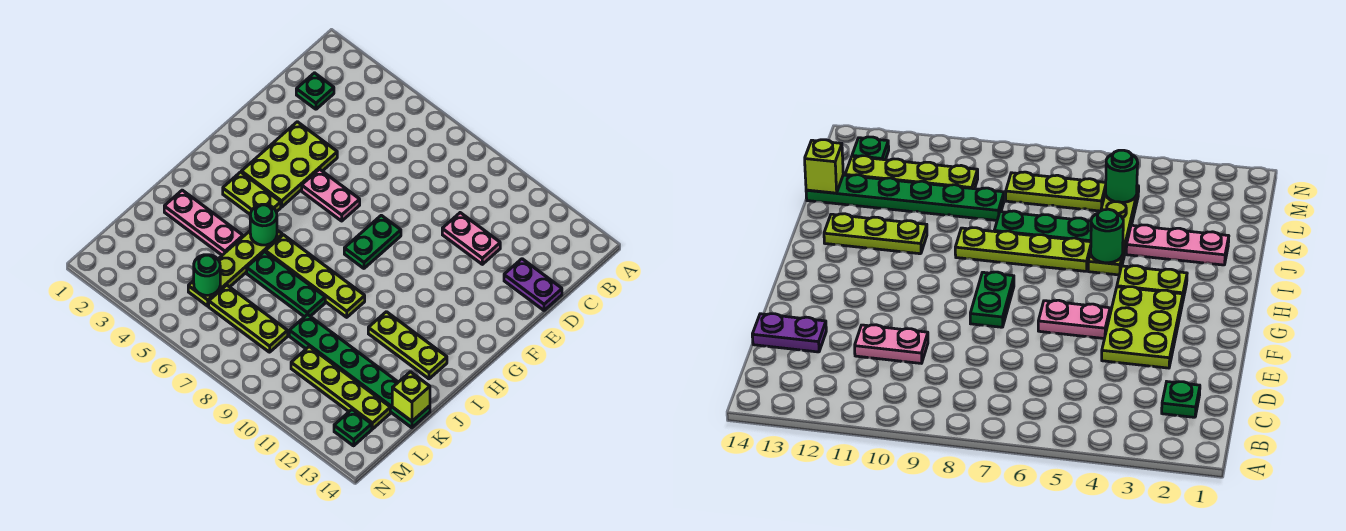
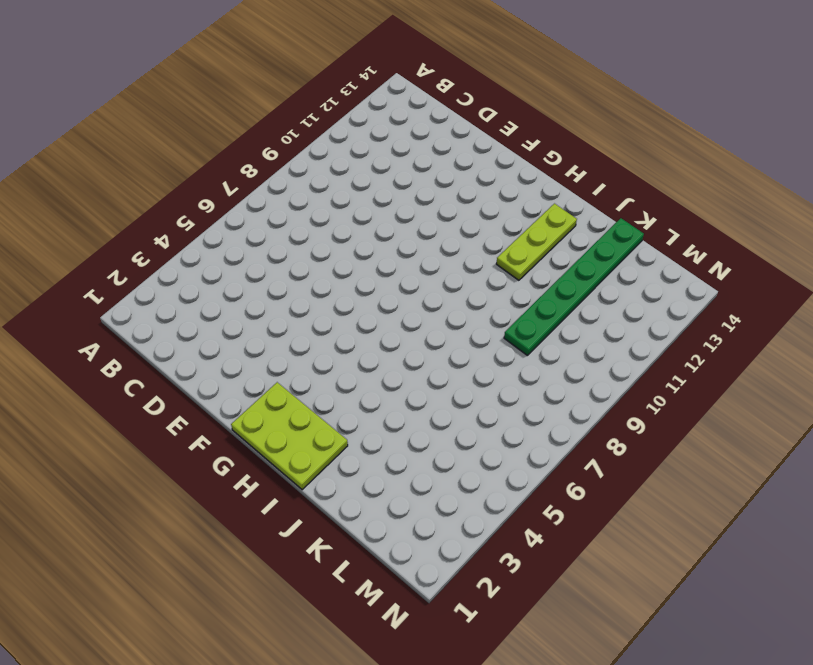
lime 2x3 plate [231,382,348,490] -> lime 2x3 plate moved to [241,122,337,207]
none -> green 1x1 plate [296,73,334,109]
none -> pink 1x2 plate [442,213,500,264]
none -> purple 1x2 plate [504,259,562,310]

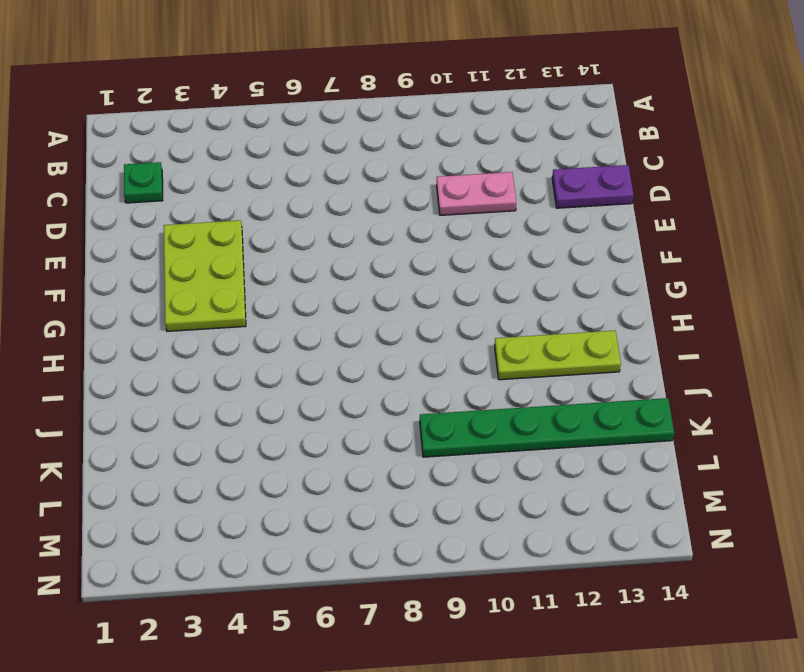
none -> pink 1x2 plate [302,169,360,221]
none -> green 1x2 plate [344,215,401,268]
none -> lime 1x2 plate [223,172,281,214]

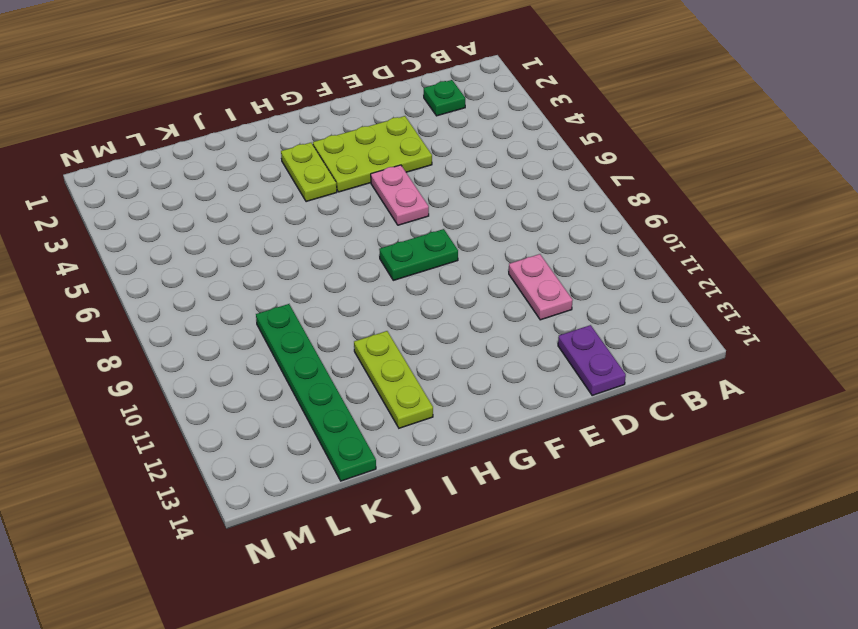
none -> lime 1x4 plate [188,230,282,306]
none -> lime 1x4 plate [265,235,365,317]
none -> pink 1x3 plate [164,190,243,255]

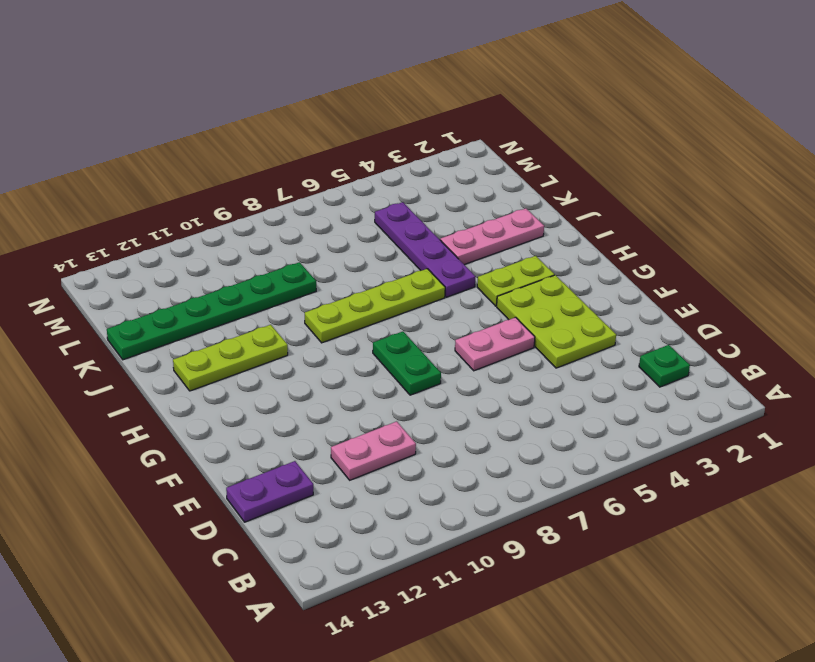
purple 1x4 plate [375,202,476,297] -> lime 1x4 plate [188,230,282,306]
none -> green 1x3 plate [247,252,325,317]
none -> lime 1x3 plate [209,285,288,352]
none -> lime 1x4 plate [291,347,390,429]

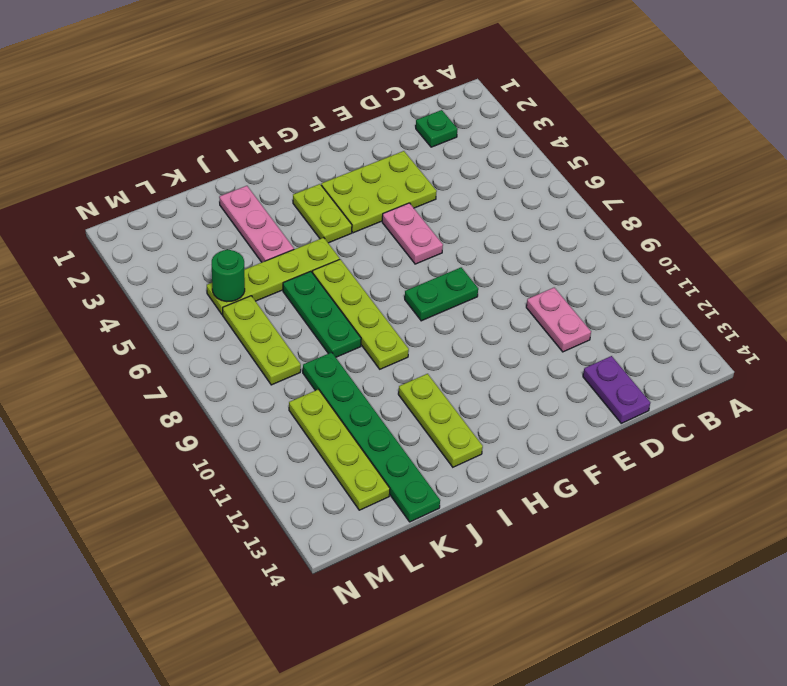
none -> green 1x1 plate [334,410,372,446]
none -> green 1x1 round brick [250,204,277,245]
none -> lime 1x1 brick [392,372,430,421]

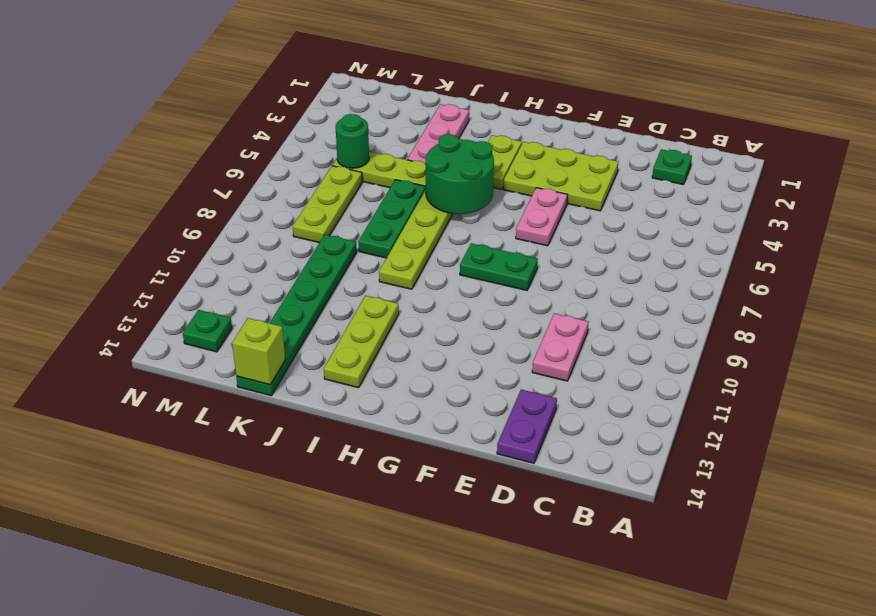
green 2x2 round brick [426,134,494,214] -> green 1x1 round brick [250,204,277,245]
none -> lime 1x4 plate [291,347,390,429]

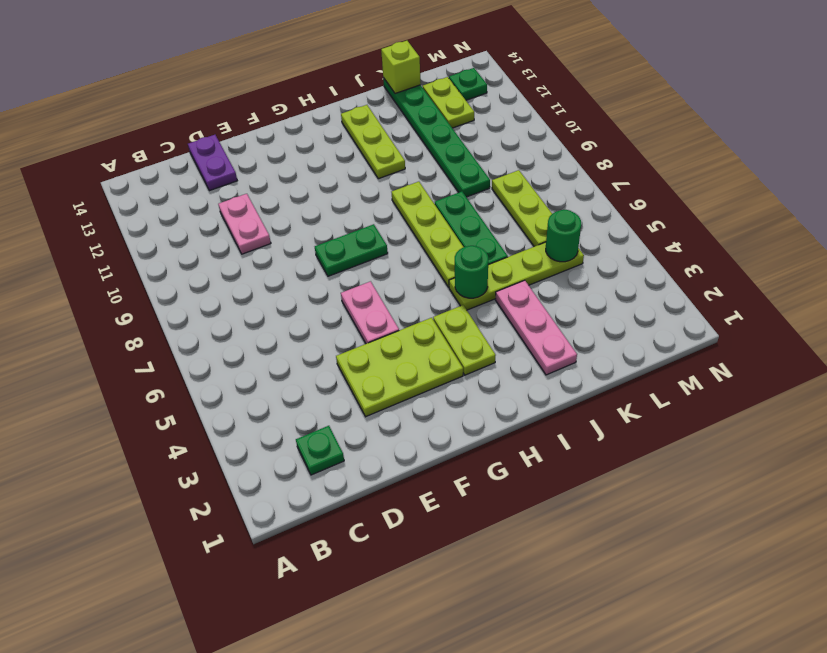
lime 1x2 plate [423,77,474,128] -> lime 1x4 plate [291,347,390,429]

